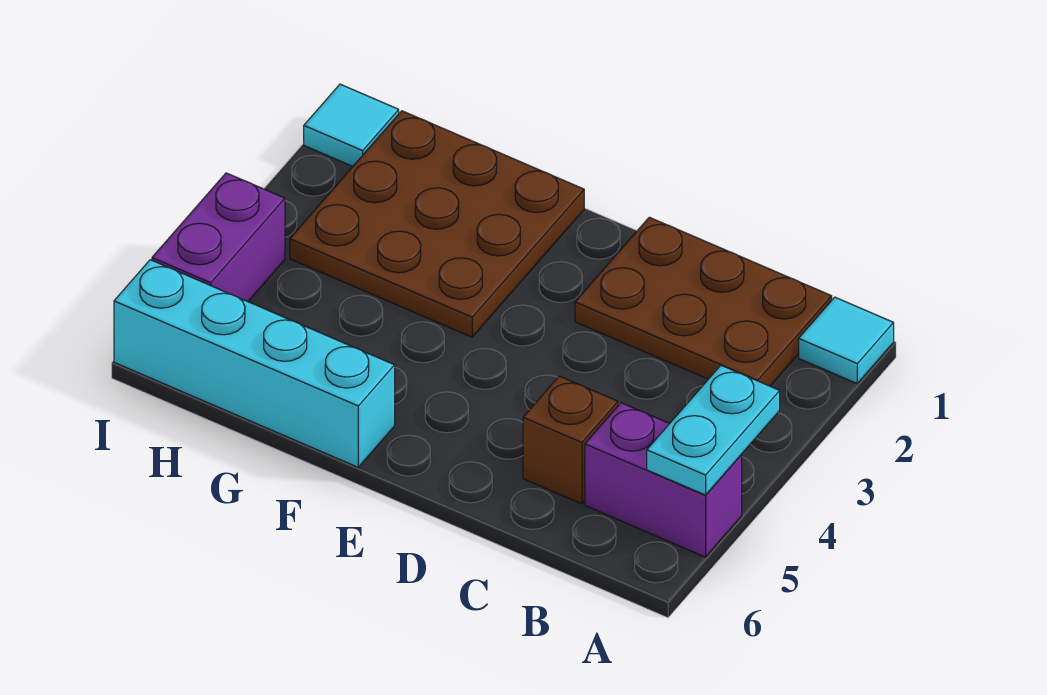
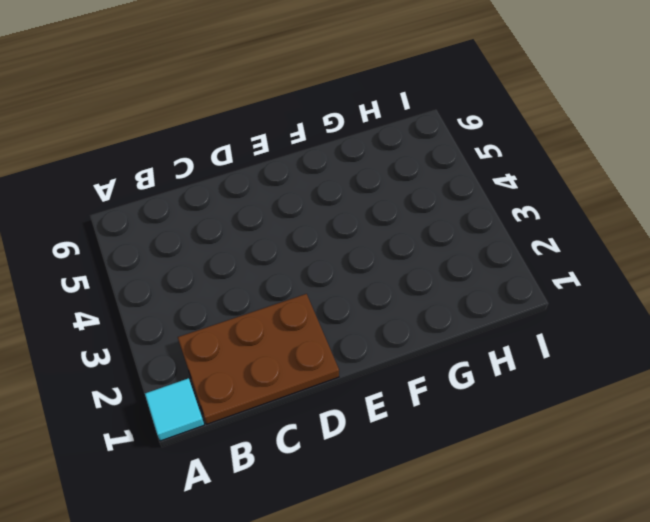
none -> purple 1x2 brick [585,403,742,557]
none -> brown 1x1 brick [523,376,618,504]

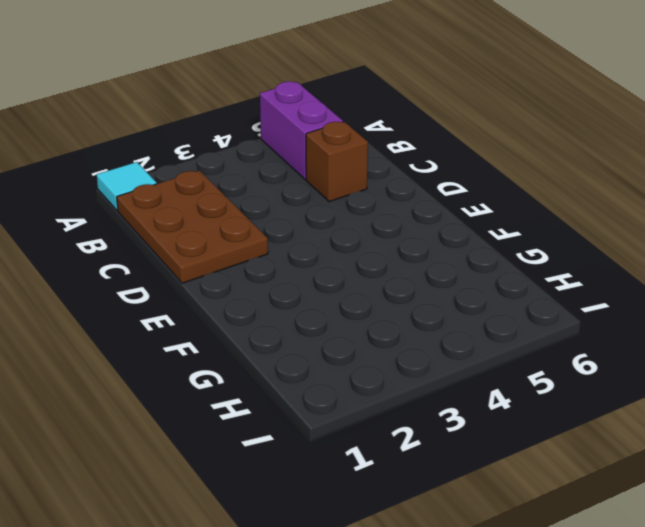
none -> brown 3x3 plate [290,111,584,337]
none -> cyan 1x4 brick [114,260,395,467]

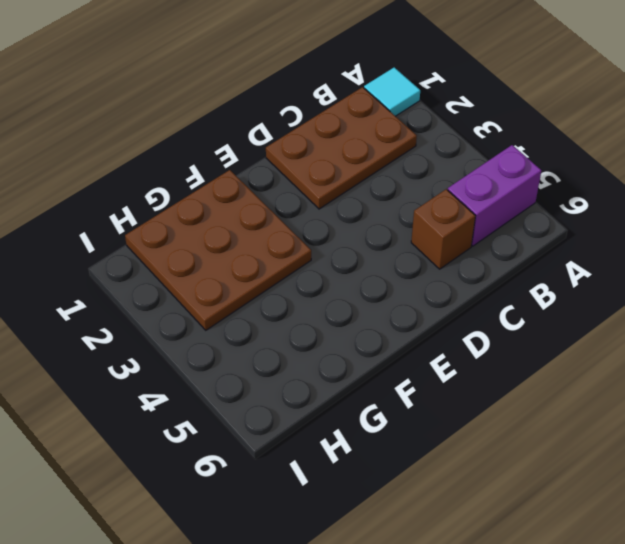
none -> cyan 1x4 brick [114,260,395,467]
none -> cyan 1x1 tile [304,84,399,166]

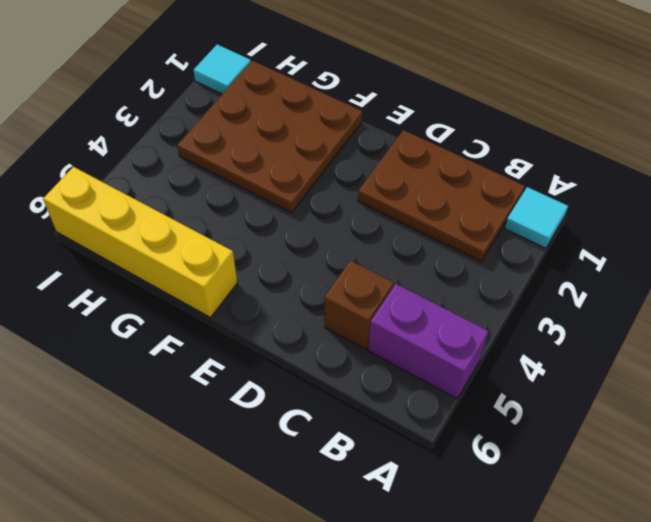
yellow 1x4 brick [43,167,237,317] -> cyan 1x4 brick [114,260,395,467]
none -> purple 1x2 brick [152,173,285,302]
none -> cyan 1x2 plate [647,365,780,495]

